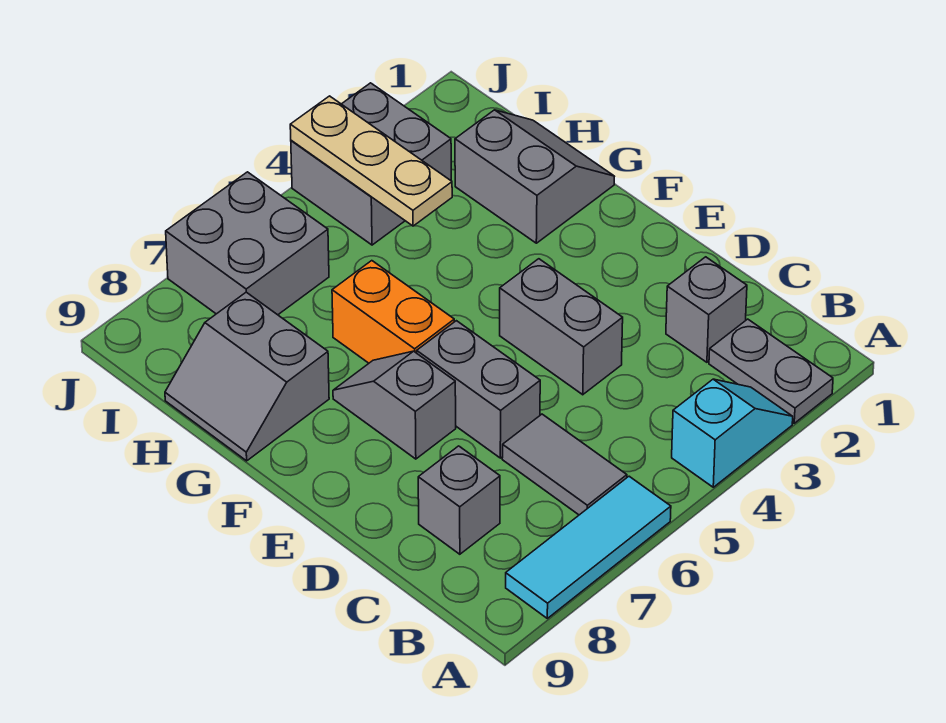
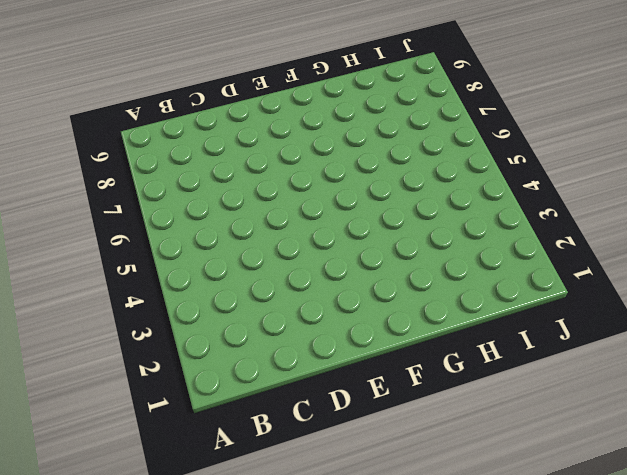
none -> grey 1x2 plate [709,319,833,423]
none -> cyan 1x2 slope [672,379,793,487]
none -> cyan 1x3 tile [506,476,671,618]

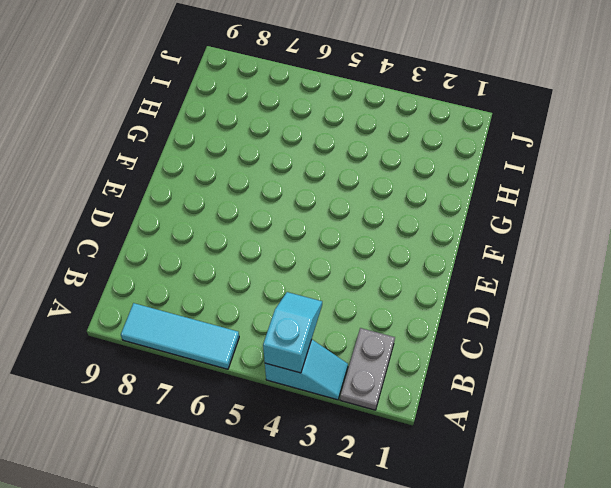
cyan 1x2 slope [263,292,322,373] -> none
none -> grey 1x2 tile [502,414,627,515]
none -> grey 1x1 brick [666,257,747,362]
none -> grey 1x1 brick [418,446,500,554]

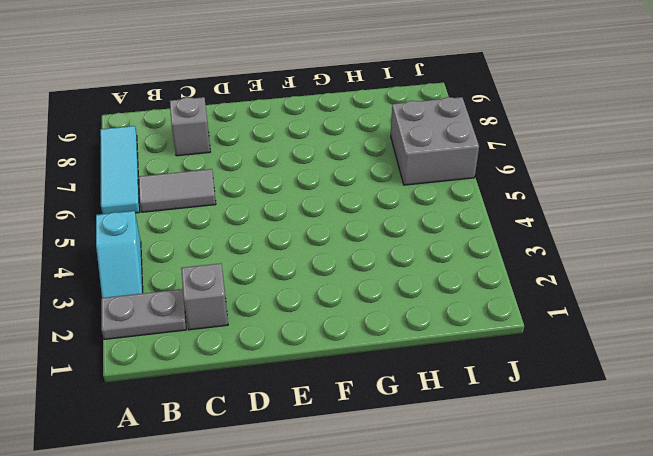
none -> grey 1x2 brick [500,259,623,395]
none -> grey 1x2 brick [417,321,540,458]
none -> grey 1x2 slope [333,351,456,459]

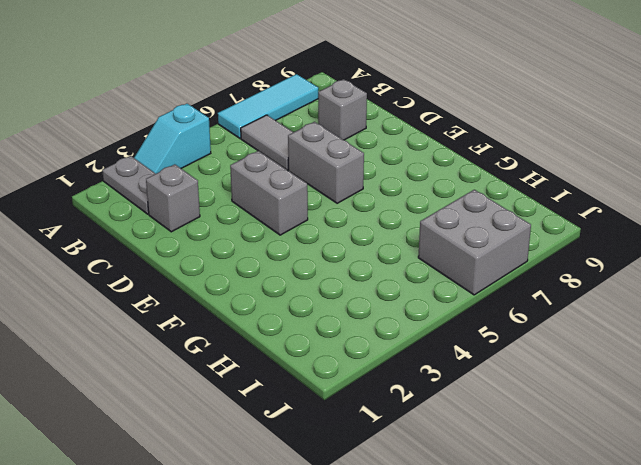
none -> grey 1x2 slope [333,351,456,459]
none -> orange 1x2 brick [332,261,454,363]
none -> grey 2x2 slope [455,110,614,243]

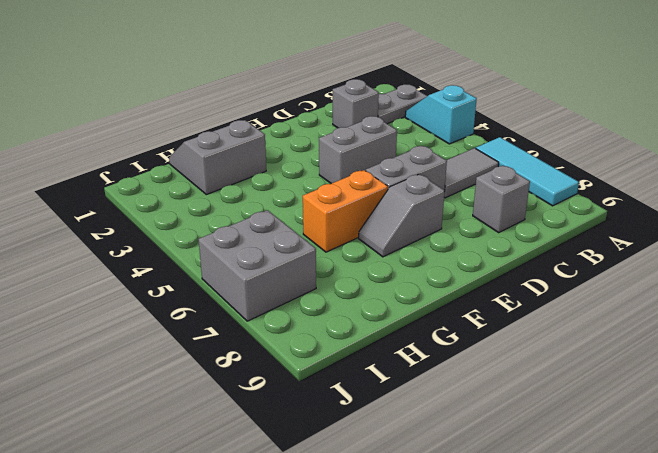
none -> grey 2x2 slope [165,292,329,461]
none -> grey 2x2 brick [291,83,451,245]
none -> tan 1x3 plate [290,96,452,226]

